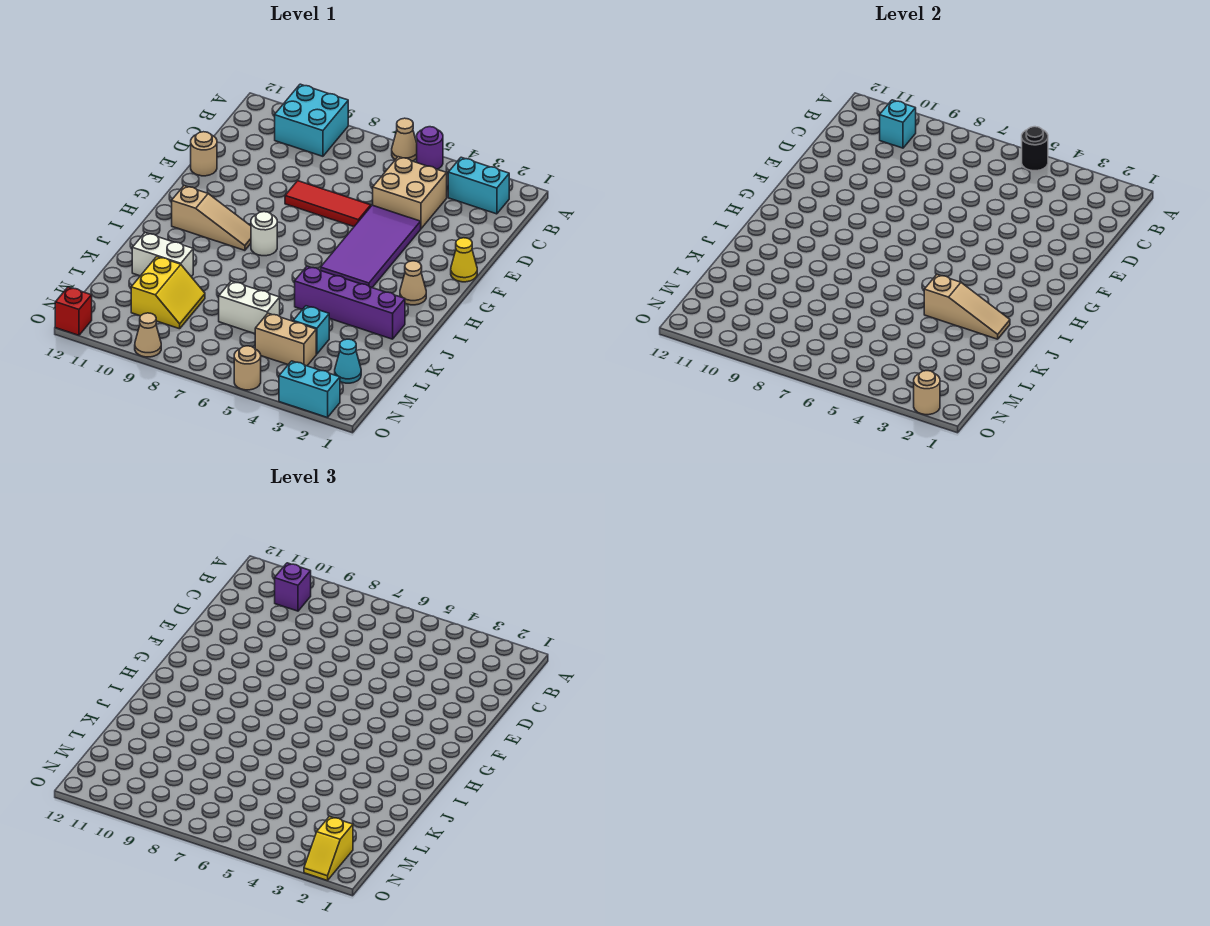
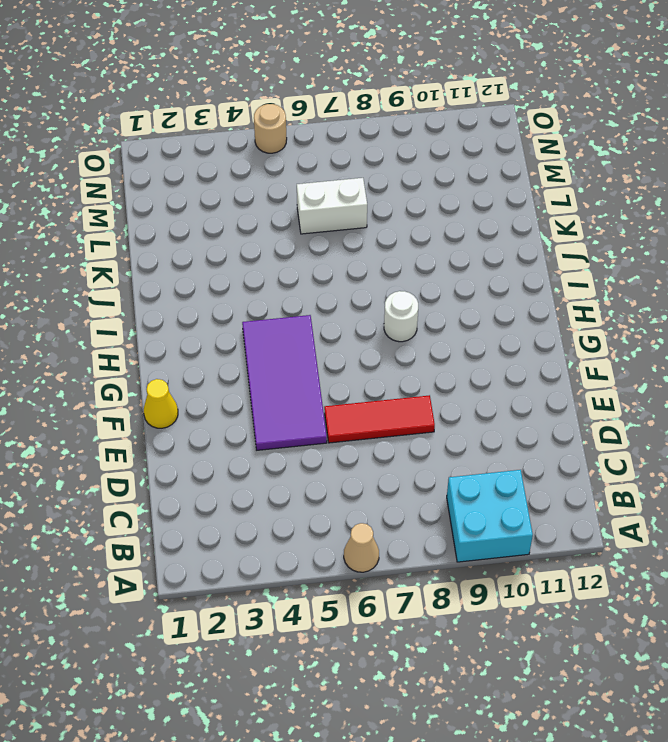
none -> purple 1x1 round brick [417,127,443,169]
none -> cyan 1x2 brick [448,157,509,214]
none -> tan 2x2 brick [373,157,447,229]

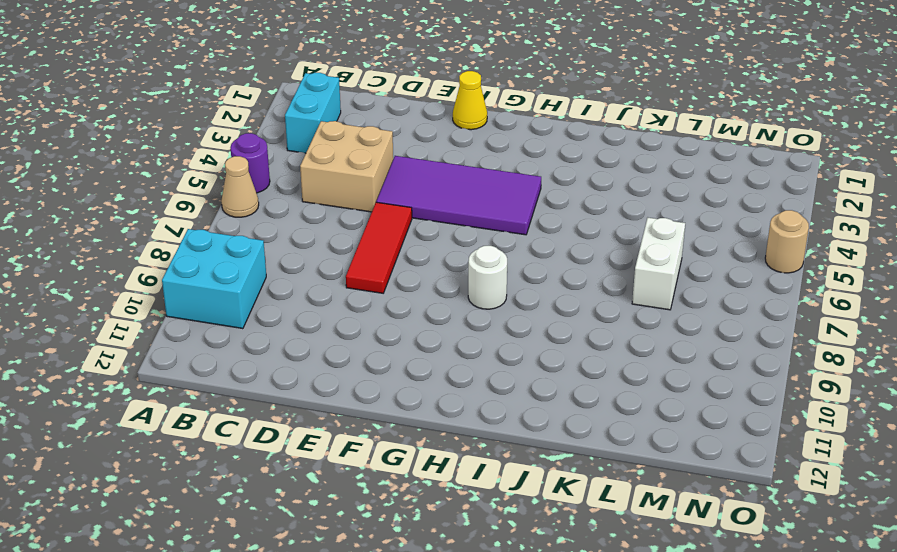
none -> tan 1x1 round brick [191,132,217,176]
none -> tan 1x1 cone [400,261,426,305]
none -> tan 1x3 slope [172,186,251,250]

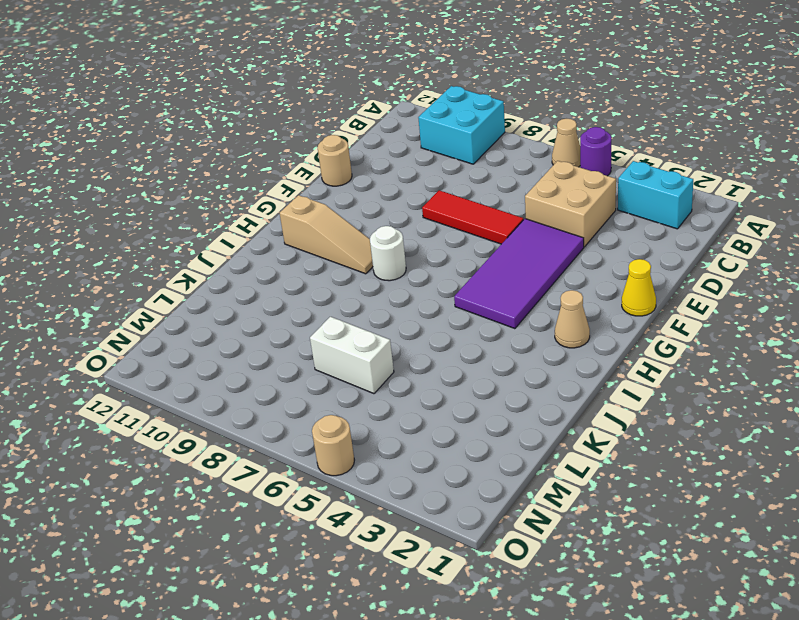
none -> purple 1x4 brick [295,266,405,339]
none -> white 1x2 brick [132,233,193,277]
none -> cyan 1x1 brick [293,306,329,354]

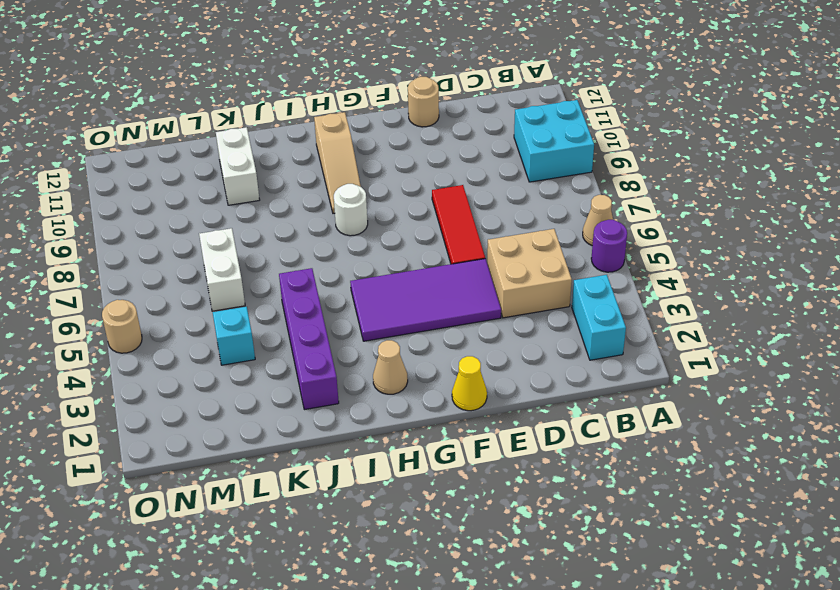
none -> yellow 2x2 slope [131,257,205,329]
none -> cyan 1x1 cone [335,339,361,383]
none -> tan 1x2 brick [255,313,316,366]

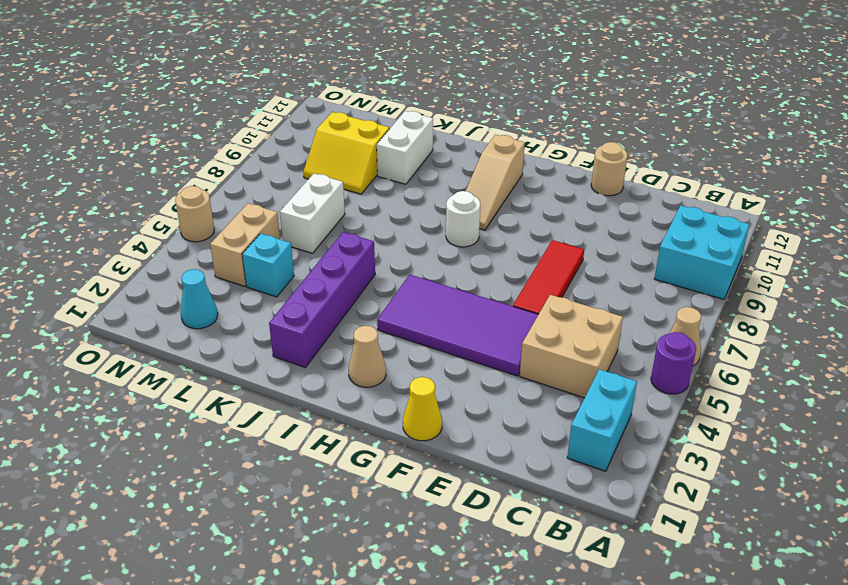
none -> cyan 1x2 brick [279,361,340,418]
none -> tan 1x1 cone [135,313,161,357]
none -> red 1x1 brick [55,287,92,335]

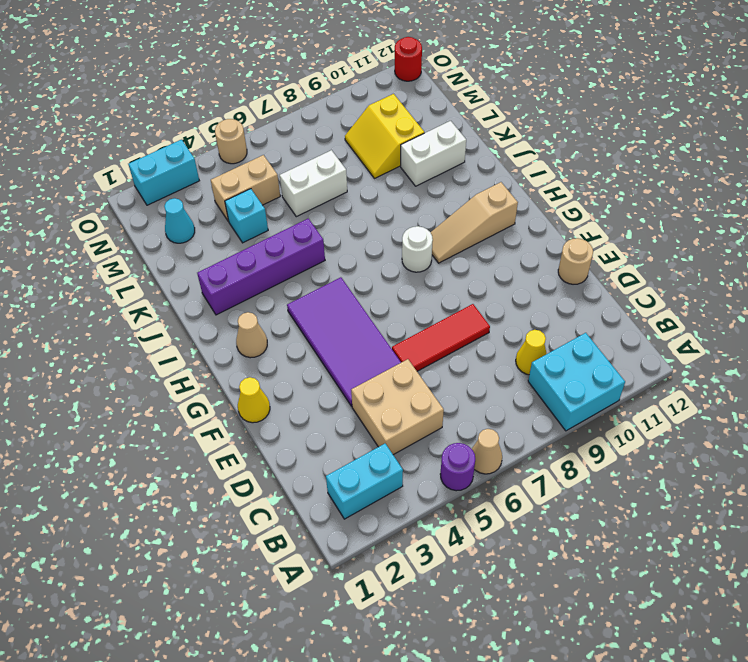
yellow 1x1 cone [516,330,547,375] -> none
red 1x1 round brick [395,37,422,81] -> red 1x1 brick [55,287,92,335]
none -> tan 1x1 cone [135,313,161,357]
none -> black 1x1 round brick [1022,127,1048,171]
none -> cyan 1x1 brick [880,100,916,148]

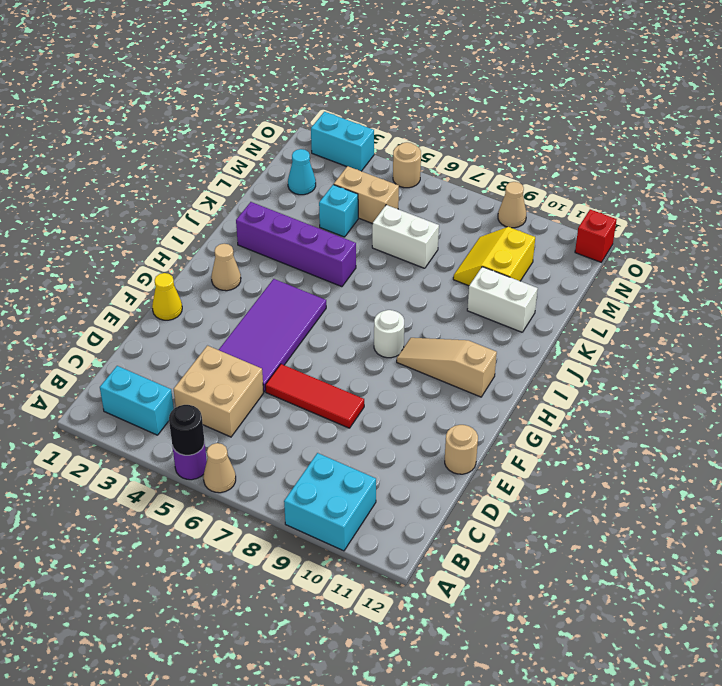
none -> cyan 1x1 brick [880,100,916,148]
none -> tan 1x3 slope [924,275,1010,339]
none -> tan 1x1 round brick [914,371,940,415]

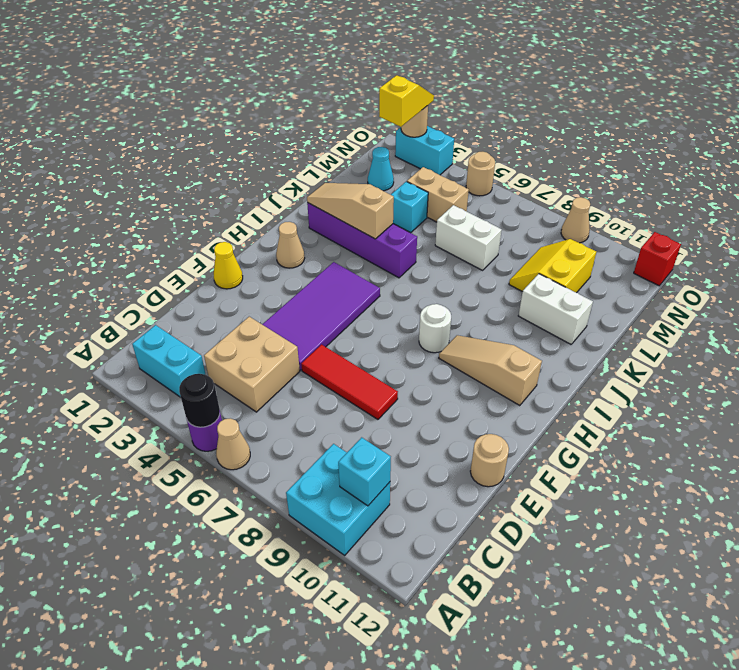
none -> purple 1x1 brick [275,563,311,611]

